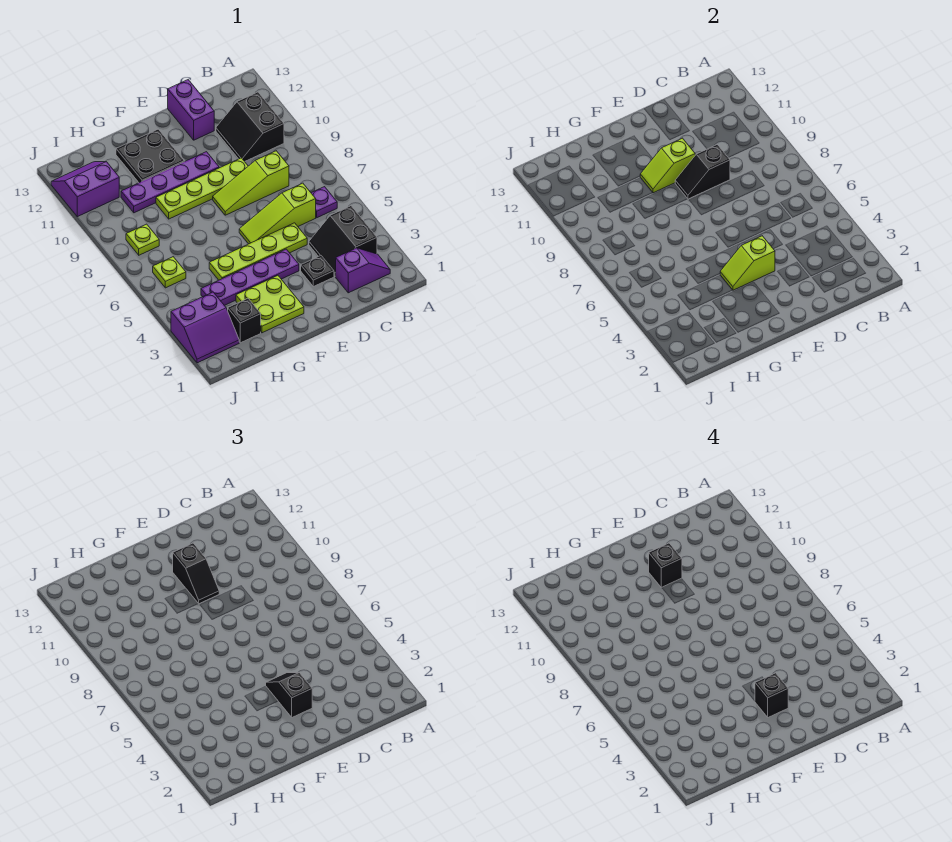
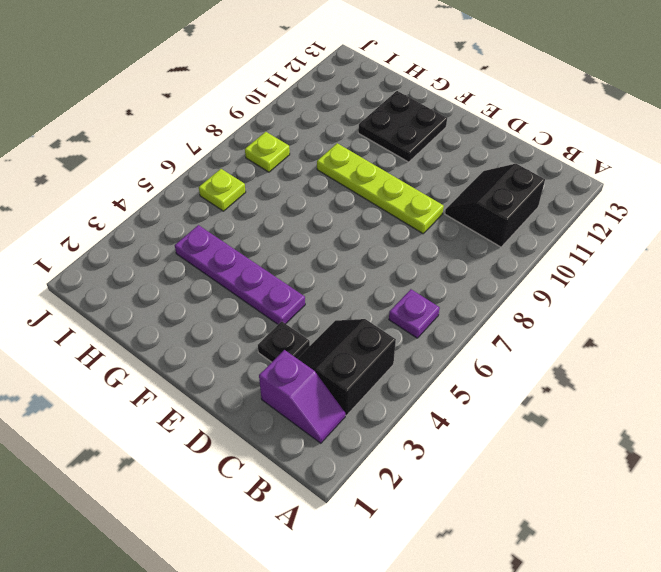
none -> lime 1x3 slope [239,183,316,244]
none -> lime 1x3 slope [213,151,289,215]
none -> lime 1x4 plate [209,223,307,280]

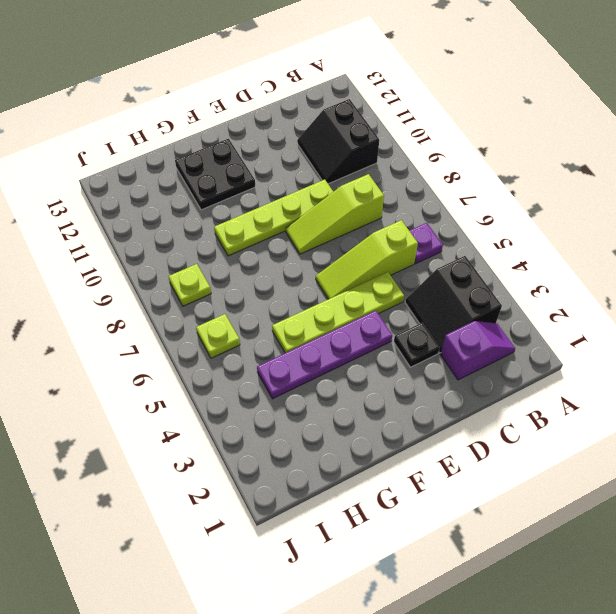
none -> purple 1x2 brick [168,80,214,140]
none -> purple 1x4 plate [121,152,219,213]
none -> lime 2x2 plate [236,276,304,333]

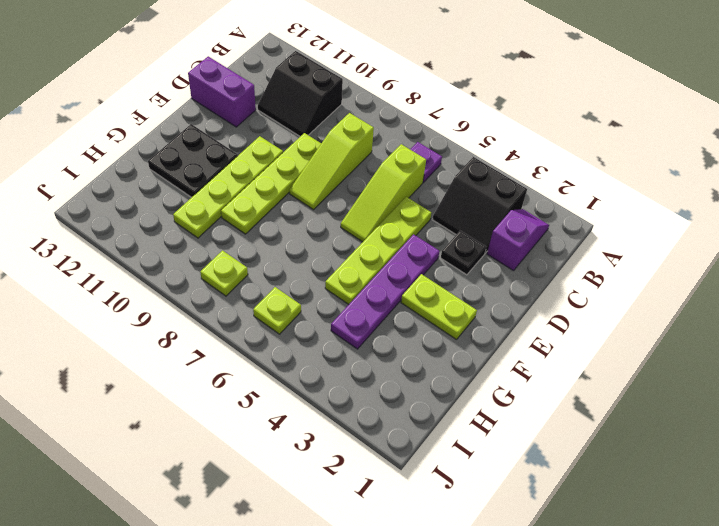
lime 1x4 plate [173,136,283,238] -> purple 1x4 plate [121,152,219,213]
lime 1x2 plate [401,274,477,340] -> lime 2x2 plate [236,276,304,333]
none -> black 1x1 brick [228,298,261,343]
none -> purple 2x2 slope [171,292,239,363]
none -> purple 2x2 slope [51,162,119,217]

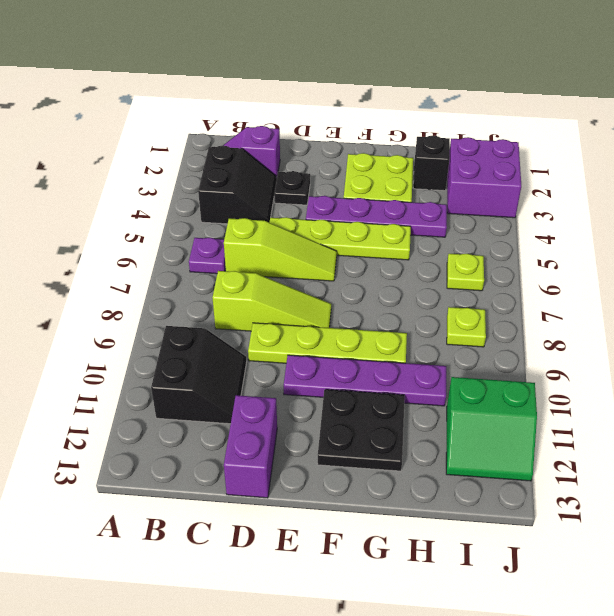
purple 2x2 brick [447,137,521,218] -> purple 2x2 slope [171,292,239,363]
green 2x2 slope [446,377,537,481] -> purple 2x2 slope [51,162,119,217]
none -> black 1x2 slope [675,145,730,199]
none -> lime 1x2 slope [720,236,775,290]
none -> lime 1x2 slope [640,138,695,193]

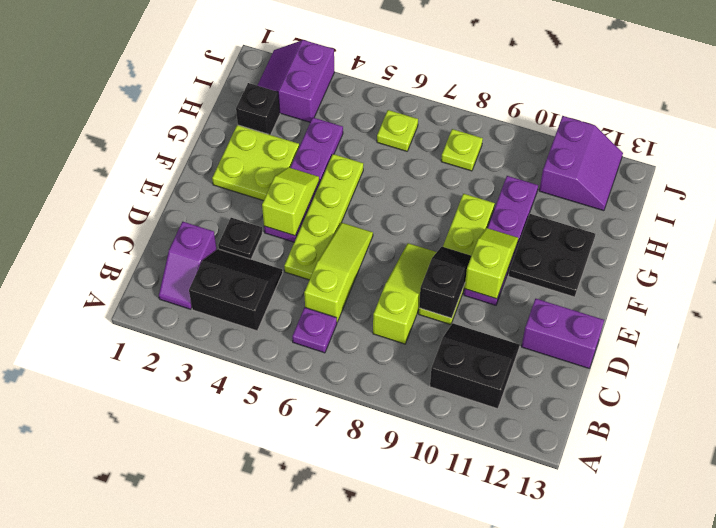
none -> black 1x2 slope [266,673,312,717]
none -> black 1x2 slope [173,543,219,604]
none -> black 1x1 brick [755,673,788,717]

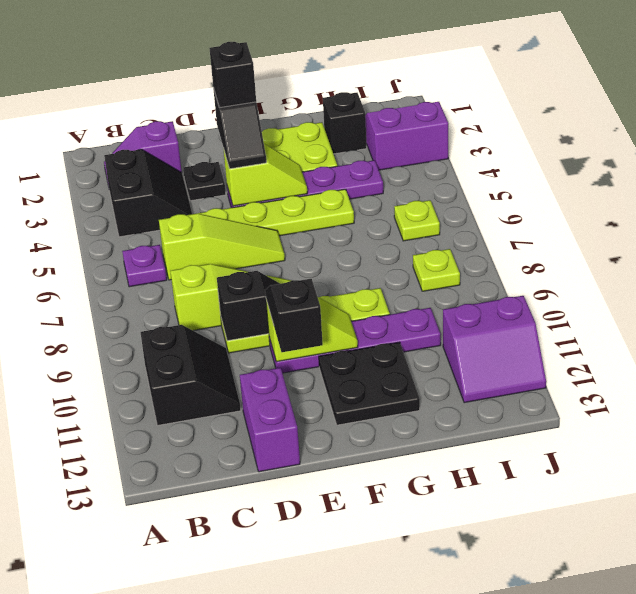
none -> black 1x1 brick [649,543,682,588]

